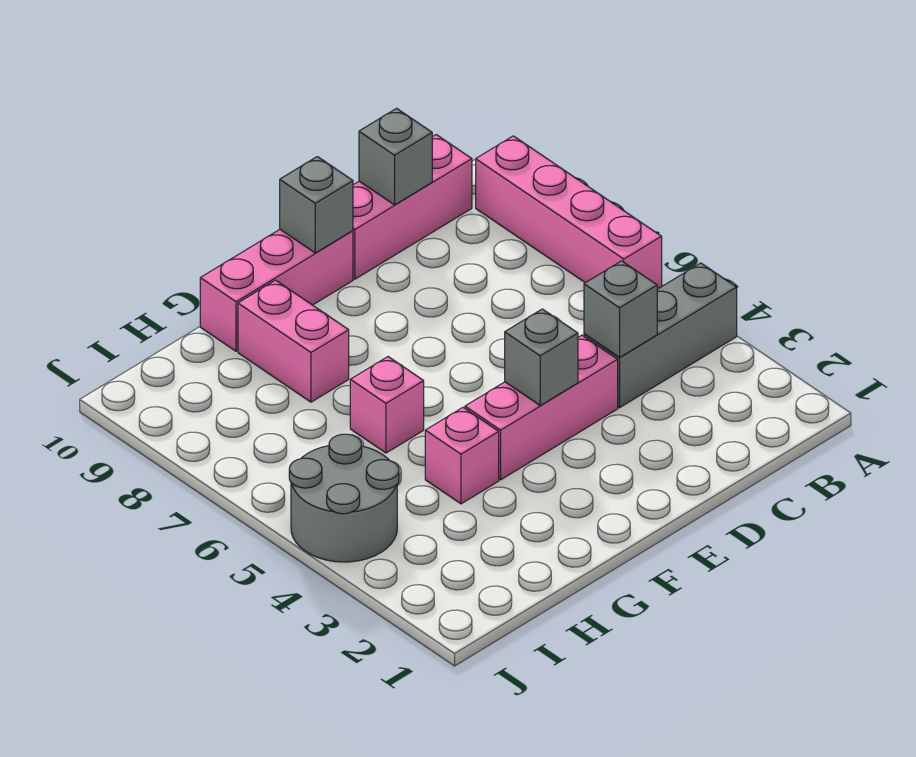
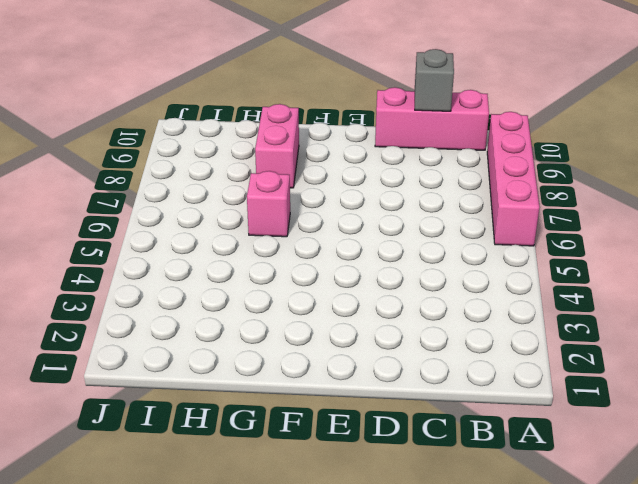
none -> grey 1x3 brick [584,263,737,408]
none -> pink 1x3 brick [465,335,618,480]
none -> pink 1x3 brick [200,230,353,351]

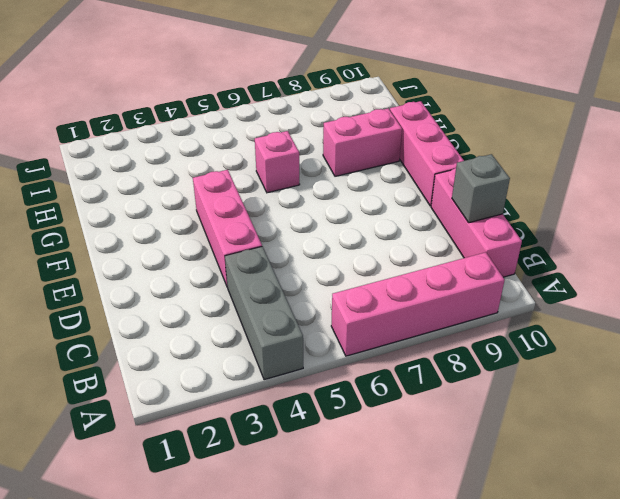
none -> pink 1x1 brick [425,408,499,504]
none -> grey 2x2 round brick [289,434,399,562]
none -> grey 1x1 brick [584,261,657,357]

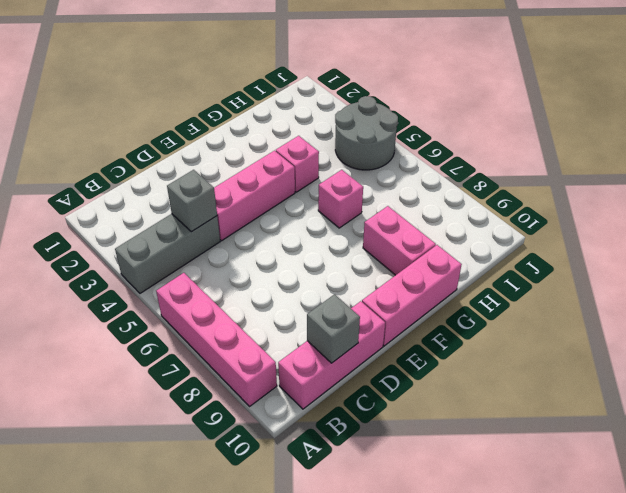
none -> grey 1x1 brick [505,309,578,405]
none -> grey 1x1 brick [280,157,353,253]

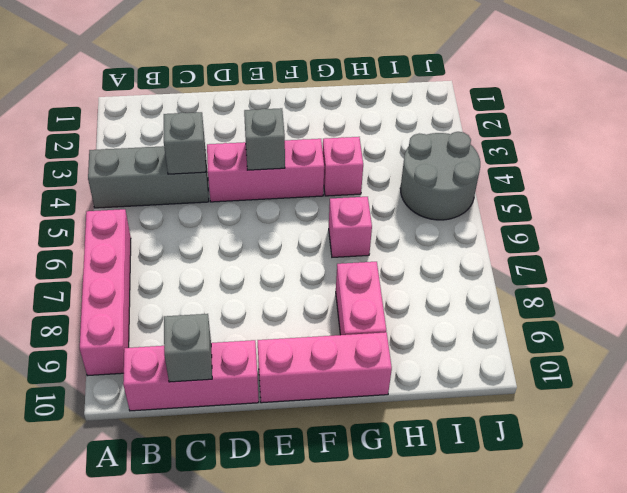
none -> grey 1x1 brick [280,157,353,253]

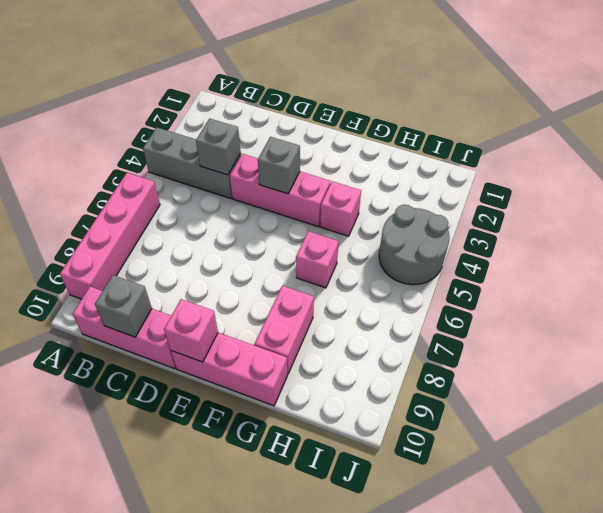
pink 1x1 brick [164,299,218,362] -> grey 1x1 brick [280,157,353,253]

